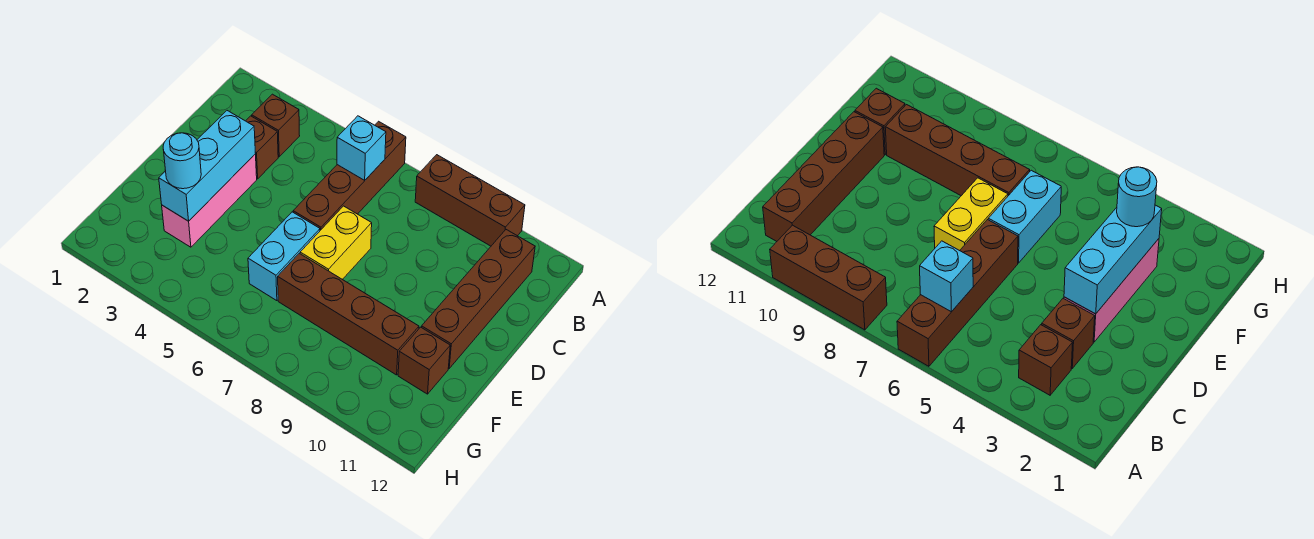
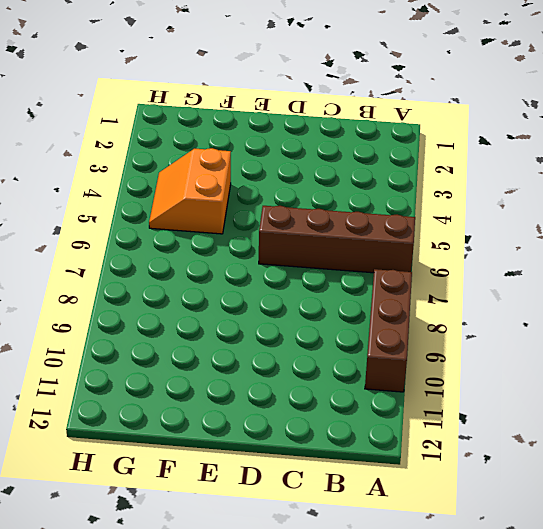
orange 2x2 slope [149,148,231,234] -> none
none -> brown 1x1 brick [252,94,300,157]
none -> brown 1x4 brick [422,230,535,368]
none -> brown 1x1 brick [246,116,278,179]

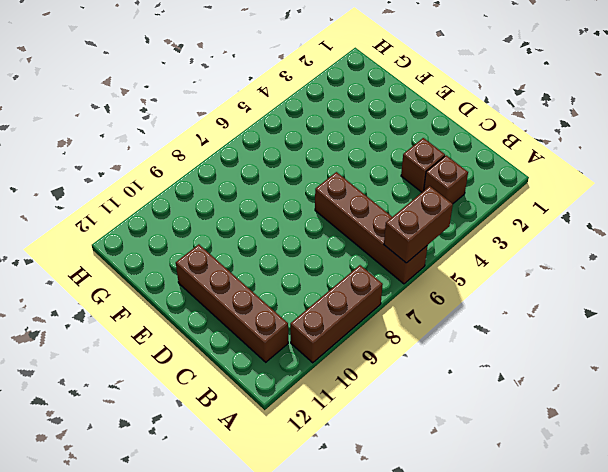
brown 1x2 brick [384,186,453,263] -> none
none -> pink 1x3 brick [162,154,257,247]
none -> yellow 1x2 brick [300,206,372,280]
none -> cyan 1x2 brick [248,212,320,301]

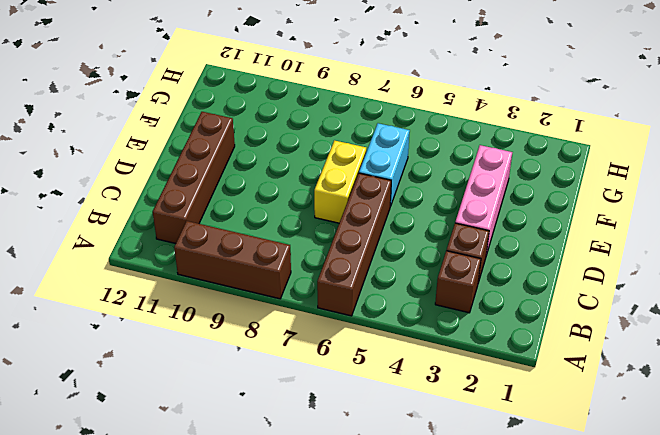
none -> brown 1x4 brick [278,253,419,375]
none -> brown 1x1 brick [398,327,450,394]
none -> cyan 1x1 brick [337,116,386,180]

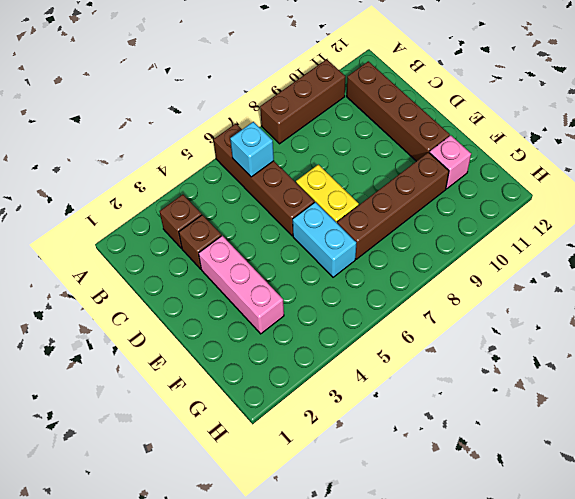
pink 1x1 brick [429,135,471,189] -> brown 1x1 brick [398,327,450,394]
none -> cyan 1x3 brick [159,111,256,221]
none -> cyan 1x1 round brick [163,133,201,189]

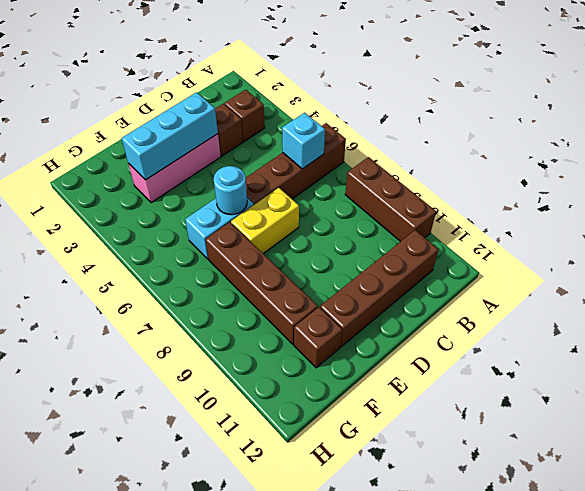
cyan 1x1 round brick [214,166,247,215] -> cyan 1x1 round brick moved to [163,133,201,189]

